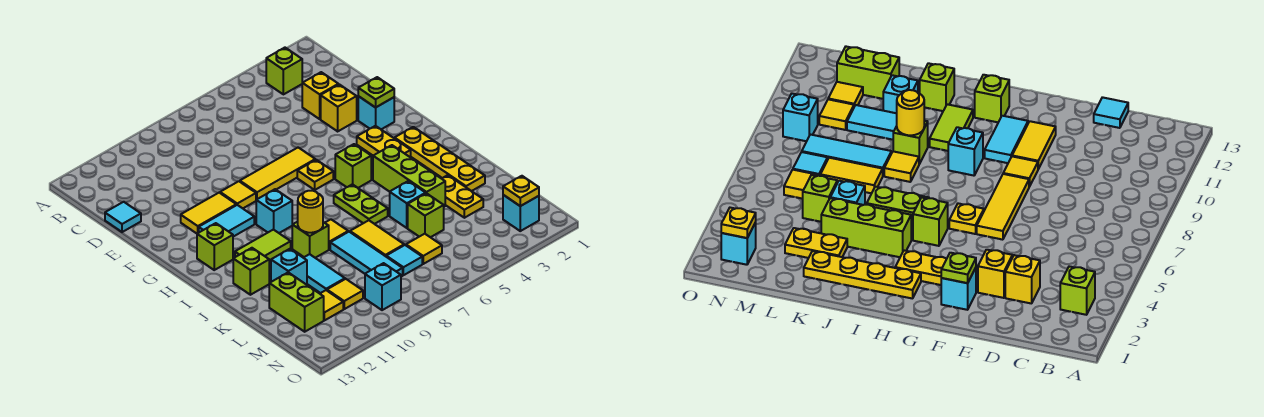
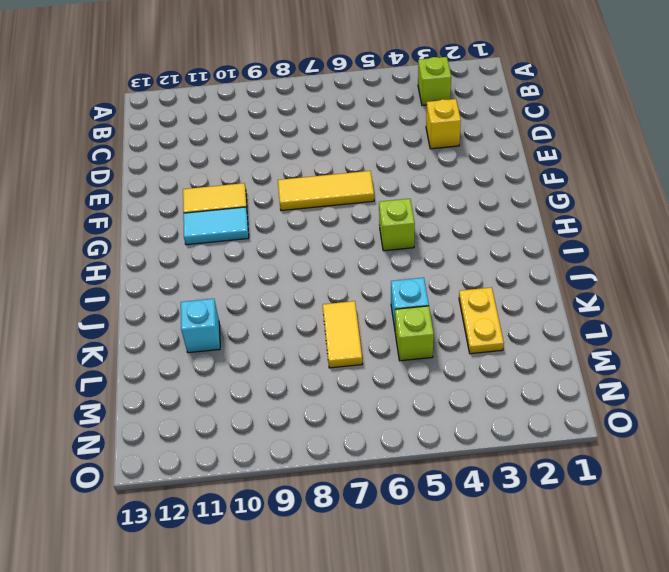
none -> cyan 1x1 tile [105,202,141,232]
none -> yellow 1x1 brick [321,84,357,131]
none -> cyan 1x1 brick [358,96,394,129]
none -> yellow 1x1 tile [220,181,256,208]

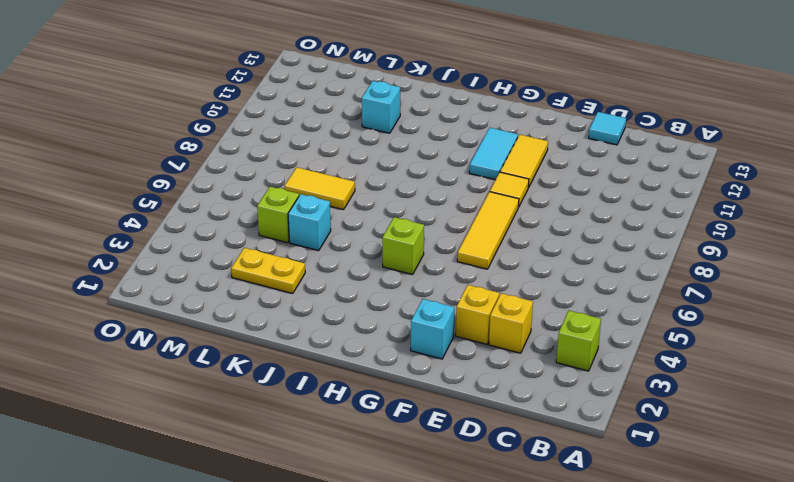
none -> yellow 1x2 plate [357,126,411,157]
none -> yellow 1x1 plate [297,160,333,190]
none -> yellow 1x4 plate [395,127,485,191]
none -> cyan 1x1 brick [256,189,293,233]

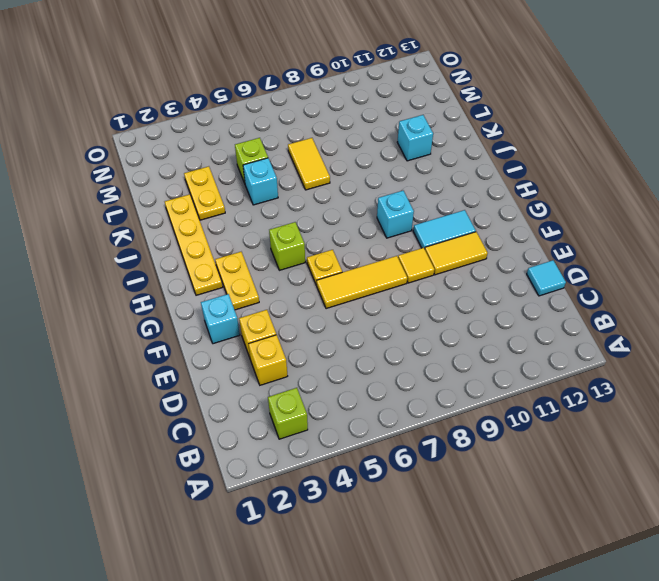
none -> lime 1x1 brick [197,223,233,270]
none -> lime 1x3 brick [373,145,445,207]
none -> lime 1x2 plate [334,184,388,224]
none -> lime 1x2 tile [235,229,291,261]

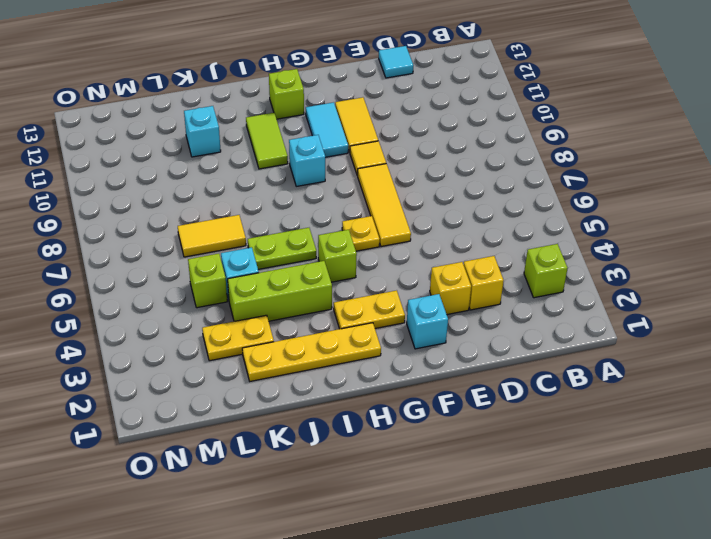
none -> yellow 1x1 tile [325,219,348,250]
none -> lime 1x1 brick [292,222,329,258]
none -> lime 1x1 brick [233,248,269,295]
none -> cyan 1x3 tile [330,232,403,277]

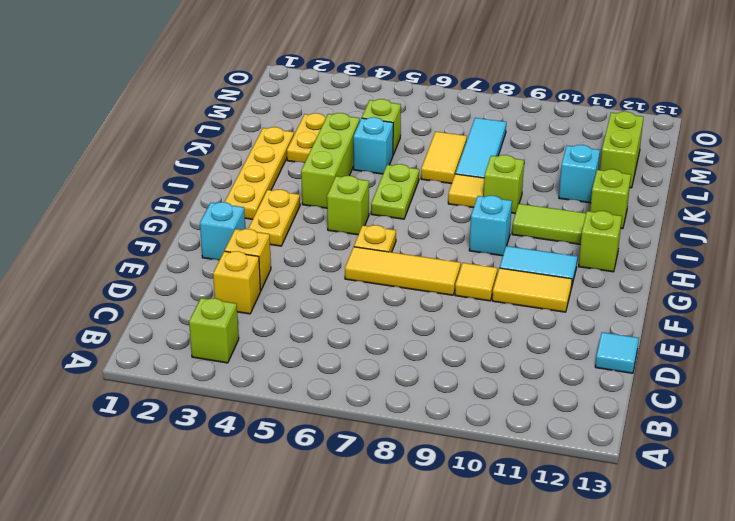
none -> cyan 1x2 tile [304,254,345,293]
none -> yellow 1x1 tile [406,234,442,264]
none -> cyan 1x1 tile [386,245,422,275]
none -> yellow 1x1 tile [327,279,363,309]

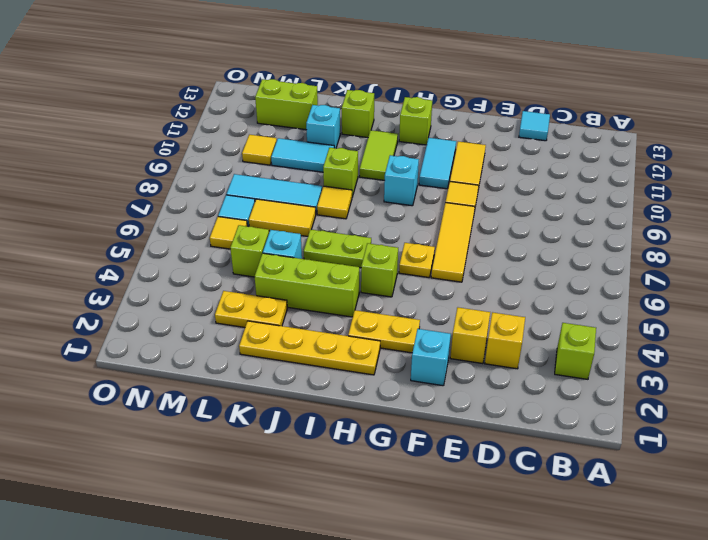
none -> yellow 1x1 tile [320,290,343,320]
none -> cyan 1x1 brick [503,195,539,231]
none -> cyan 1x1 brick [365,263,401,310]
none -> lime 1x1 plate [358,77,394,108]

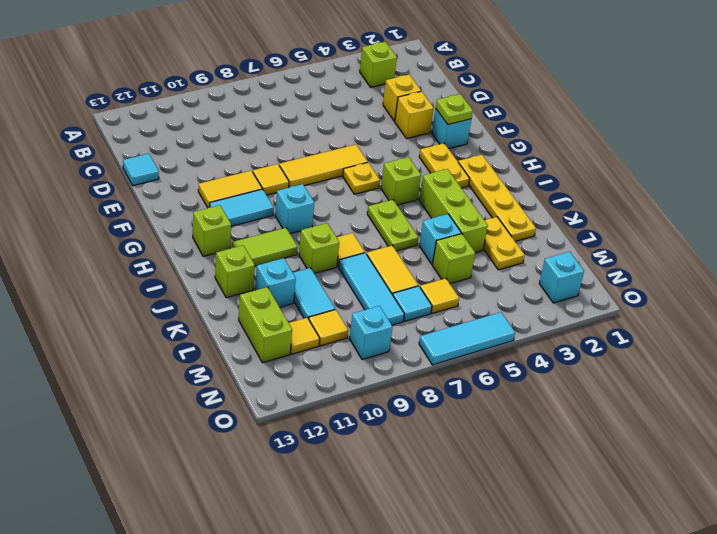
cyan 1x3 tile [419,312,515,365] -> none
none -> yellow 1x1 round brick [298,191,323,233]
none -> yellow 1x1 plate [503,176,539,206]

